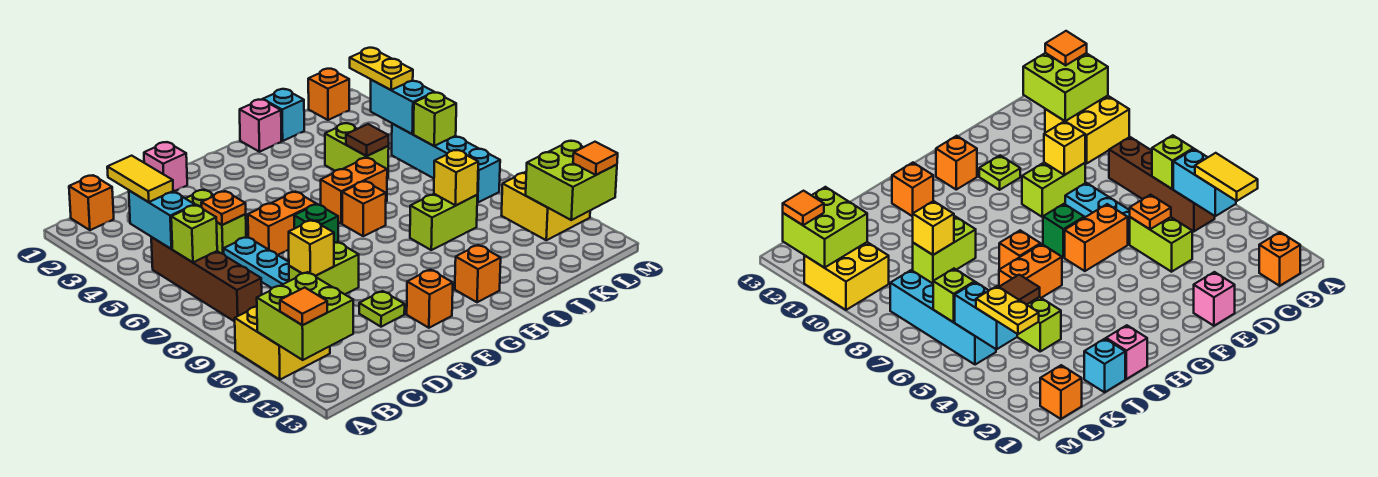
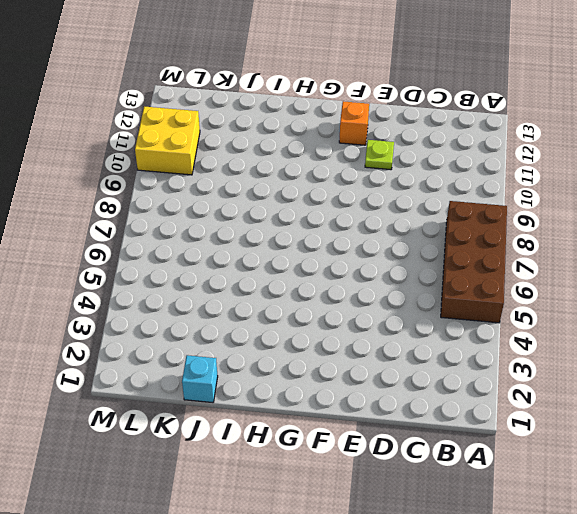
brown 2x4 brick [441,201,507,323] -> brown 1x4 brick [151,237,262,322]
none -> yellow 2x2 brick [235,307,330,380]
none -> orange 1x1 brick [69,176,114,230]
none -> lime 1x2 brick [185,190,246,254]
none -> cyan 1x3 plate [224,237,289,288]

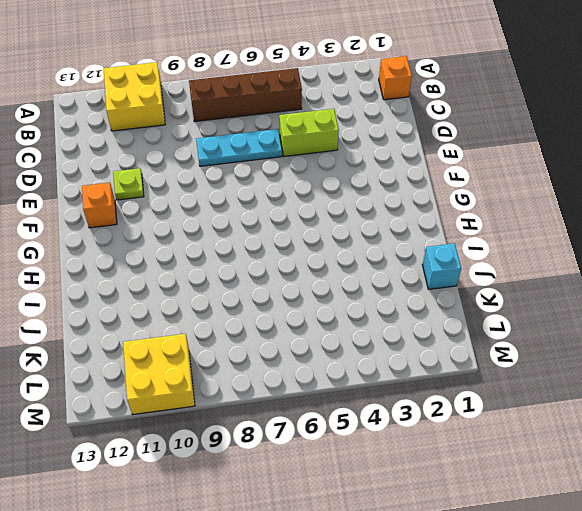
none -> lime 1x2 brick [289,242,359,294]
none -> pink 1x1 brick [144,142,187,191]
none -> orange 1x2 brick [248,192,316,255]
none -> green 1x1 brick [294,204,338,243]

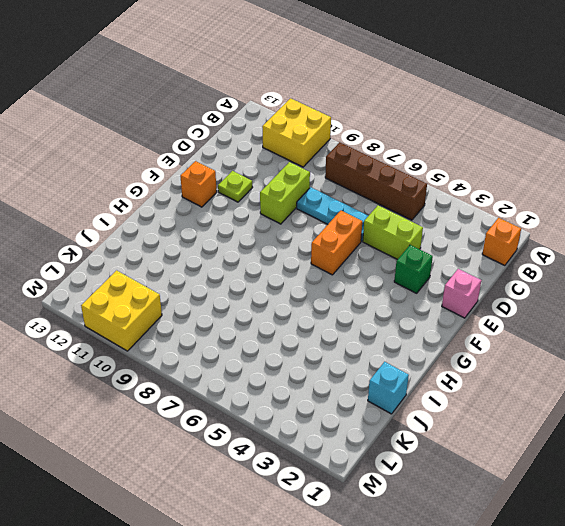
green 1x1 brick [394,245,433,293] -> green 1x1 brick moved to [294,204,338,243]
none -> orange 1x2 brick [321,158,387,224]
none -> orange 1x1 brick [342,181,386,236]
none -> orange 1x1 brick [455,245,501,302]
none -> pink 1x1 brick [240,100,281,152]

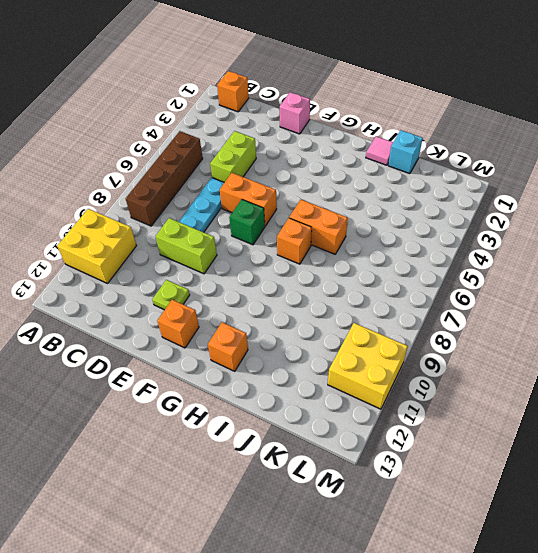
pink 1x1 tile [366,136,393,165] -> pink 1x1 brick [240,100,281,152]
none -> lime 1x2 brick [410,194,477,250]
none -> lime 1x2 brick [325,123,389,178]
none -> orange 1x1 brick [308,69,349,120]
none -> cyan 1x4 brick [392,124,500,203]

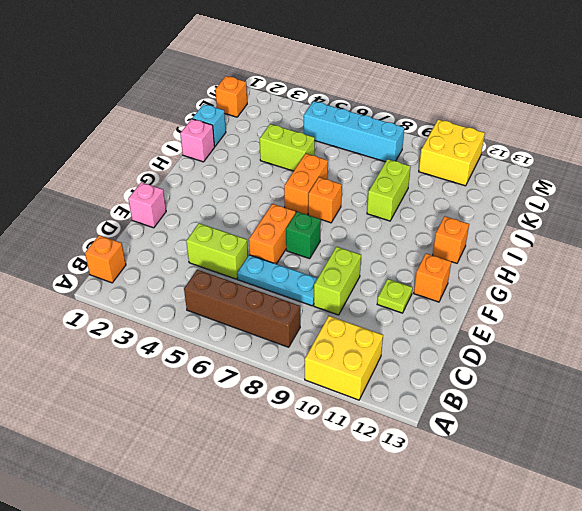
none -> lime 2x2 brick [257,272,353,360]
none -> cyan 1x2 brick [129,191,195,249]
none -> lime 1x1 brick [171,205,217,262]
none -> orange 1x1 plate [201,191,246,225]

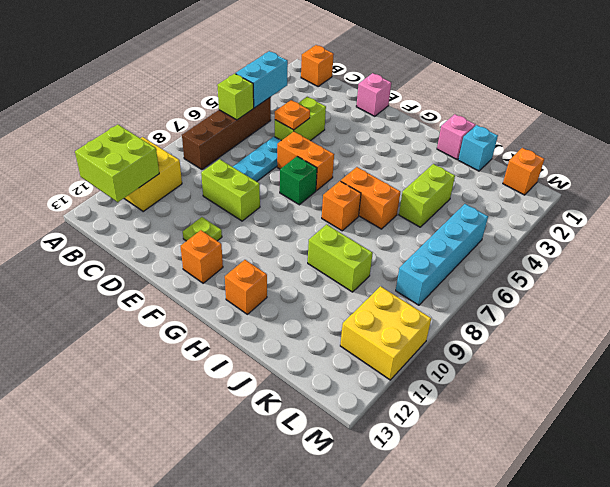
none -> yellow 1x1 brick [289,220,334,276]
none -> brown 1x1 tile [346,124,389,156]
none -> yellow 1x1 brick [434,150,478,205]
none -> cyan 1x2 brick [371,80,434,134]

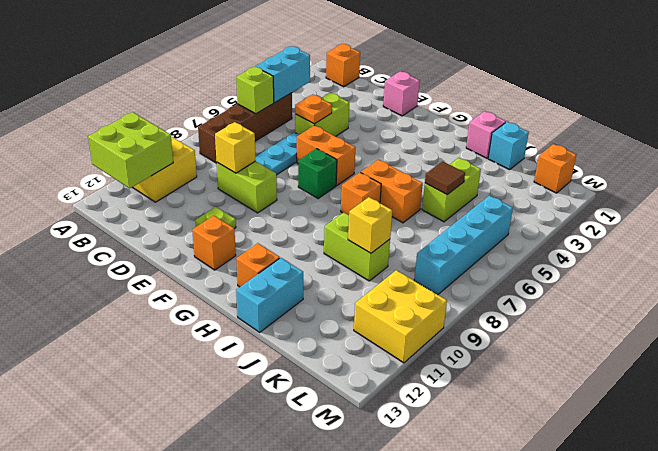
cyan 1x2 brick [236,258,303,332] -> cyan 1x2 brick moved to [371,80,434,134]
none -> lime 1x1 brick [413,93,456,146]
none -> lime 2x2 brick [526,141,617,220]
none -> orange 1x1 tile [280,288,327,325]
none -> yellow 1x2 tile [107,156,173,202]

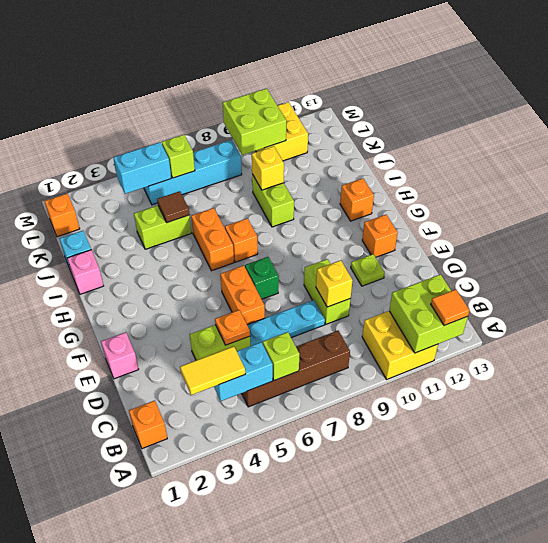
lime 2x2 brick [223,89,286,155] -> lime 2x2 brick moved to [526,141,617,220]
none -> yellow 1x2 plate [350,48,413,90]
none -> orange 1x1 tile [573,142,618,175]

